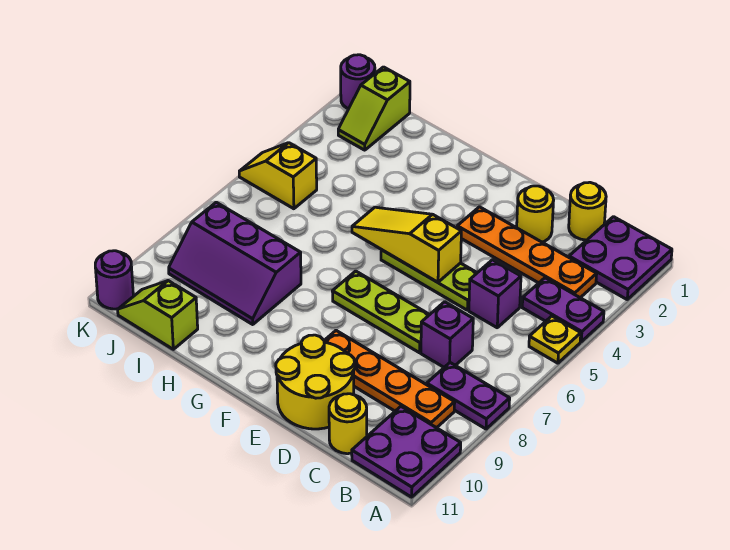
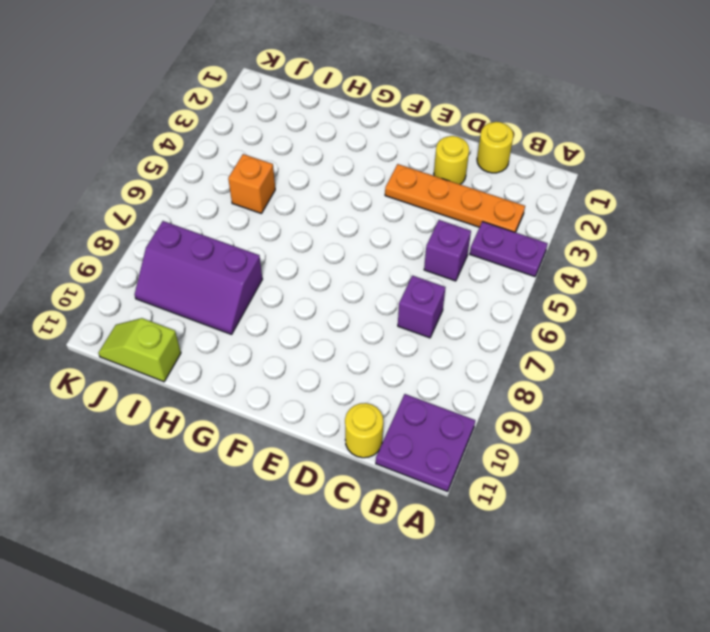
orange 1x1 brick [228,154,275,214] -> none
none -> purple 2x2 plate [569,217,672,299]
none -> yellow 1x1 plate [529,316,581,363]
none -> purple 1x2 plate [427,363,510,429]

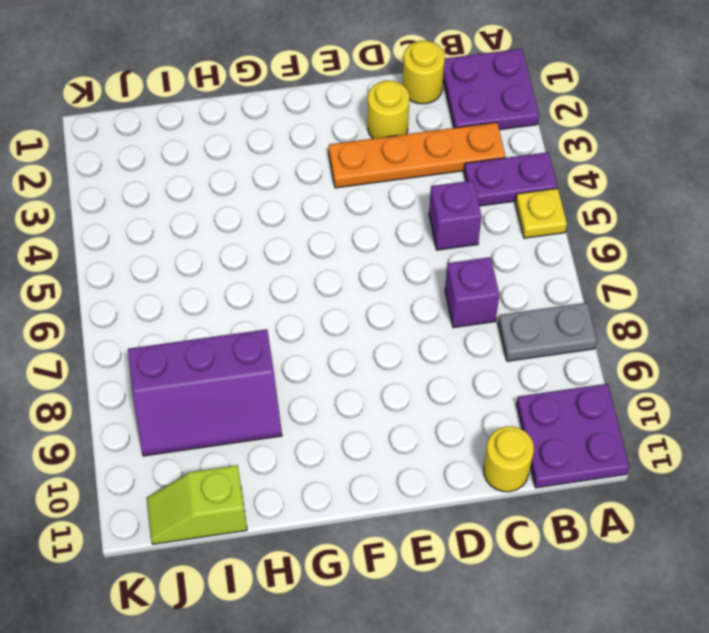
grey 1x2 plate [498,303,597,361] -> purple 1x2 plate [427,363,510,429]
none -> orange 1x4 plate [324,331,455,428]
none -> lime 1x3 plate [381,250,477,310]
none -> lime 1x3 plate [332,271,430,353]

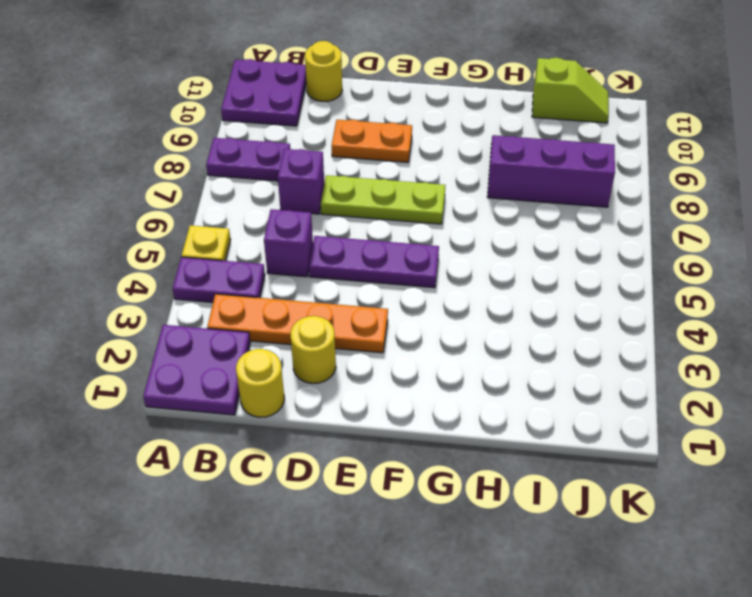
purple 1x3 plate [309,236,439,288] -> lime 1x3 plate [381,250,477,310]
orange 1x2 plate [332,120,412,162] -> orange 1x4 plate [324,331,455,428]
none -> yellow 2x2 round brick [276,335,355,429]
none -> lime 1x2 slope [338,67,410,150]
none -> yellow 1x2 slope [239,143,317,209]

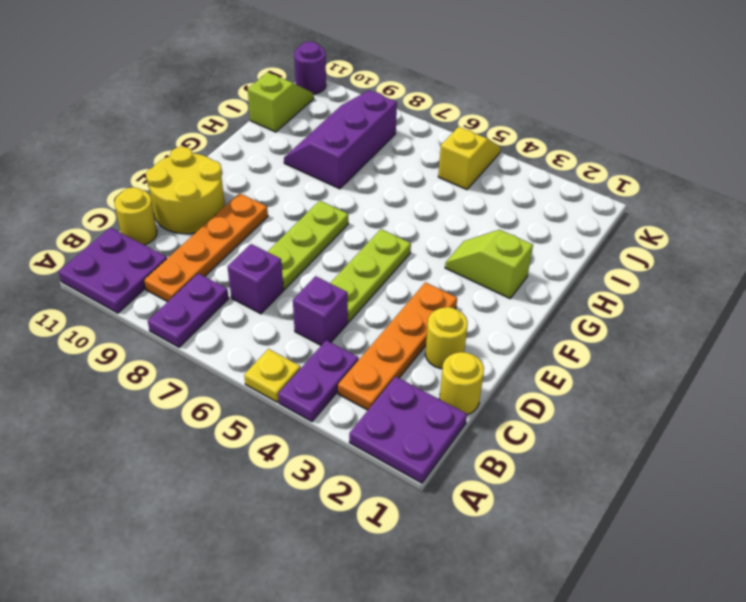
lime 1x2 slope [445,230,533,299] -> lime 1x2 slope moved to [338,67,410,150]
none -> purple 1x1 round brick [341,55,375,109]
none -> yellow 1x3 slope [352,207,461,282]

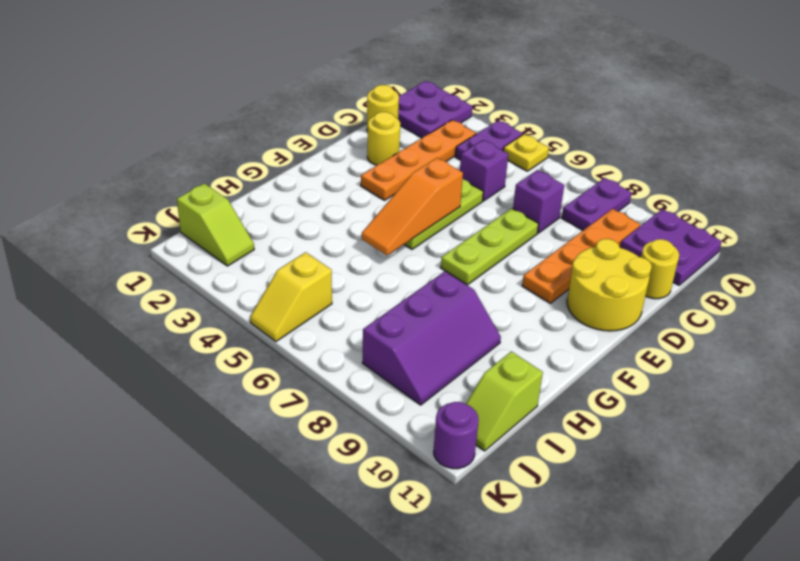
orange 1x3 slope [362,158,463,255] -> yellow 1x3 slope [352,207,461,282]
none -> purple 1x1 round brick [341,55,375,109]

